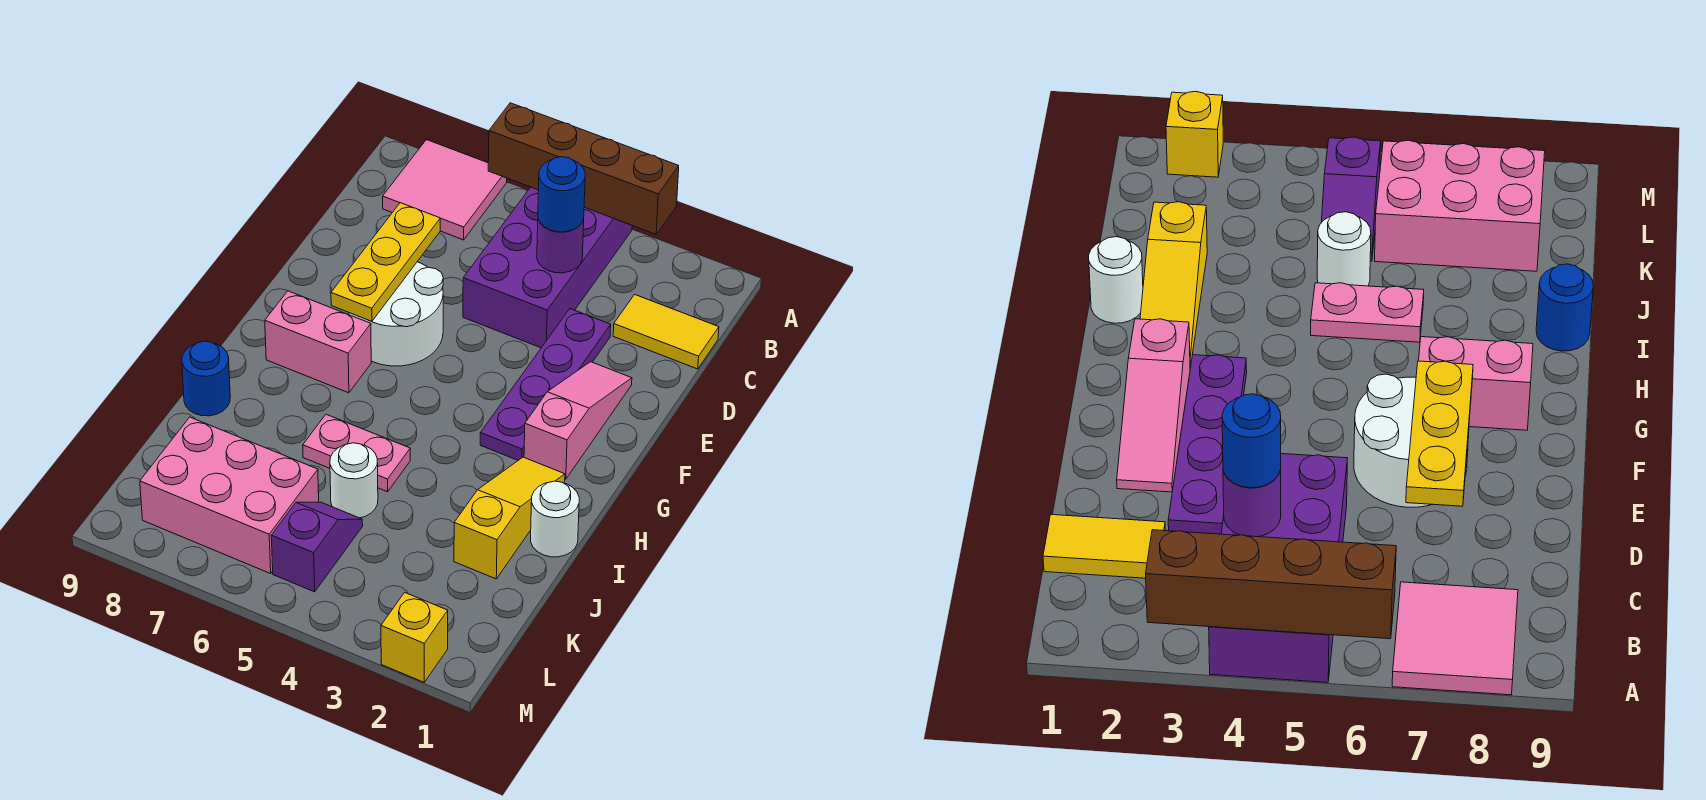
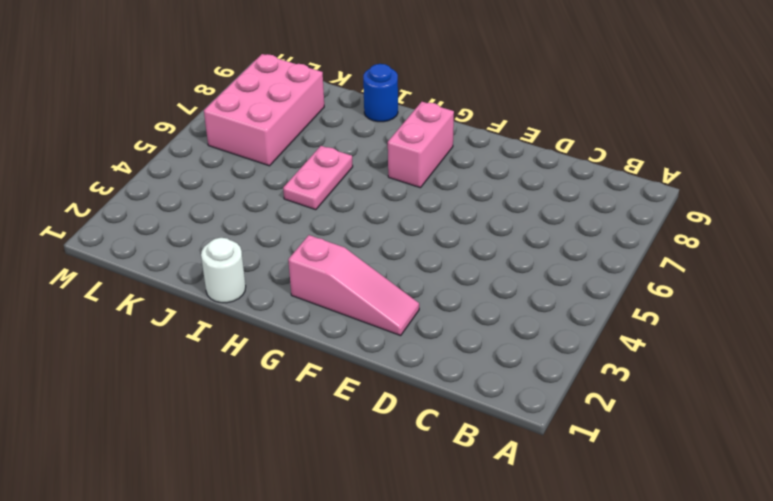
none -> purple 2x4 brick [463,187,632,348]
none -> pink 2x2 tile [383,140,507,240]
none -> yellow 1x2 tile [613,294,719,369]

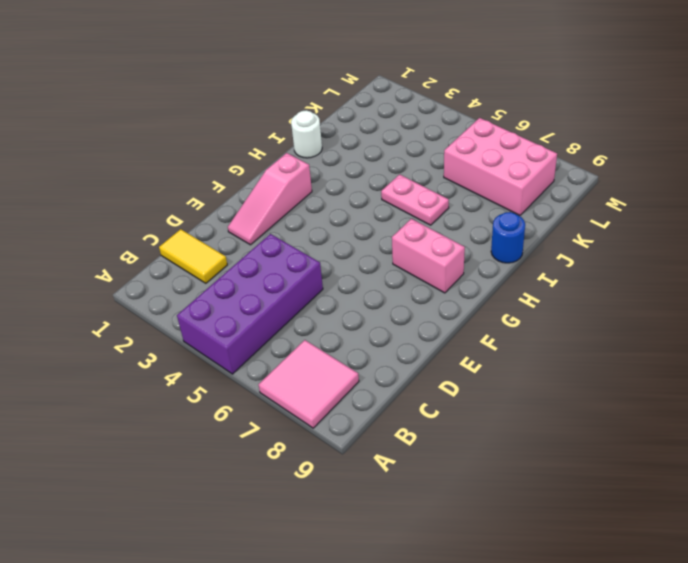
none -> purple 1x4 plate [480,309,611,460]
none -> white 2x2 round brick [349,262,443,366]
none -> yellow 1x3 slope [454,457,565,579]

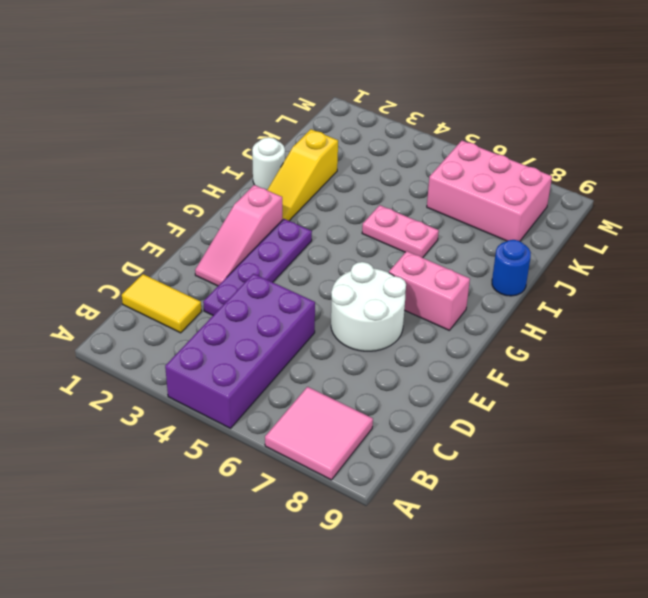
none -> white 1x1 round brick [330,443,378,518]
none -> purple 1x2 slope [271,502,363,592]
none -> yellow 1x1 brick [381,592,448,682]

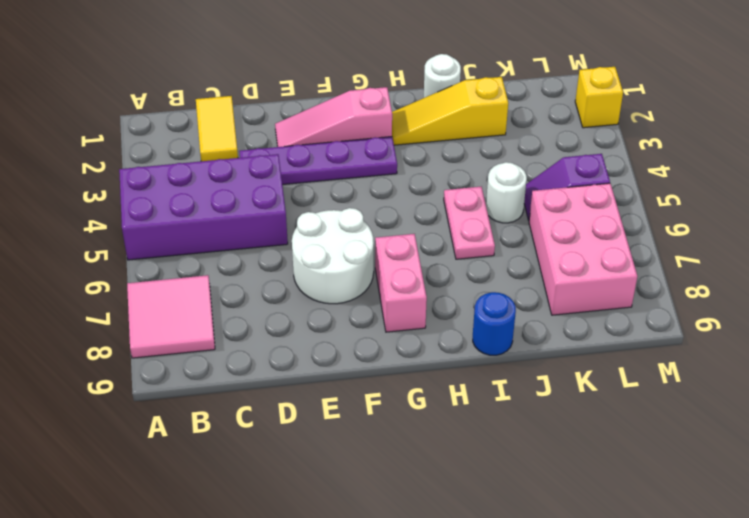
none -> brown 1x4 brick [488,103,679,234]
none -> purple 1x1 round brick [537,219,584,273]
none -> yellow 1x3 plate [331,203,440,321]

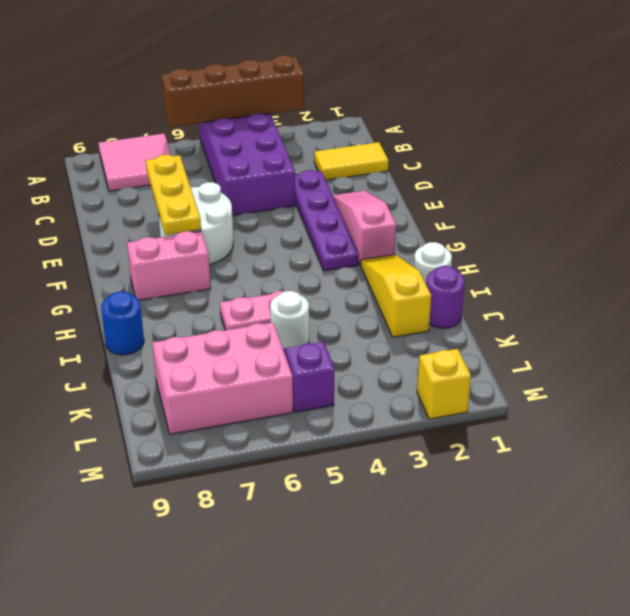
purple 1x1 round brick [426,266,465,328] -> purple 1x1 round brick moved to [537,219,584,273]
none -> blue 1x1 round brick [538,157,585,232]

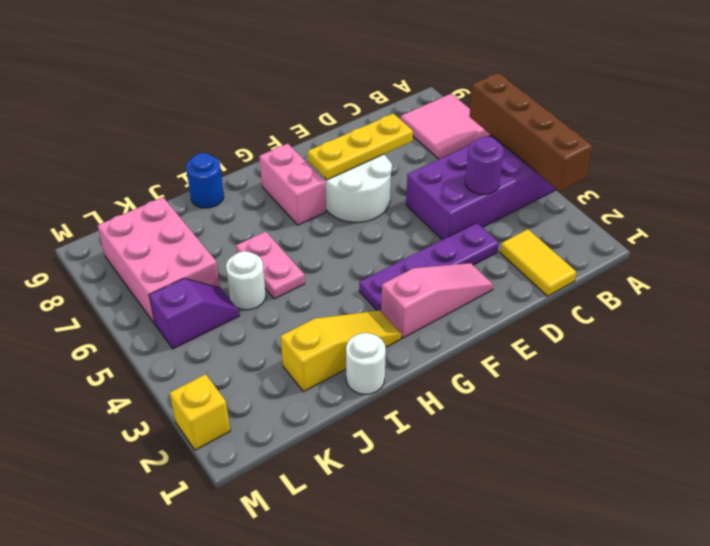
none -> blue 1x1 round brick [538,157,585,232]

